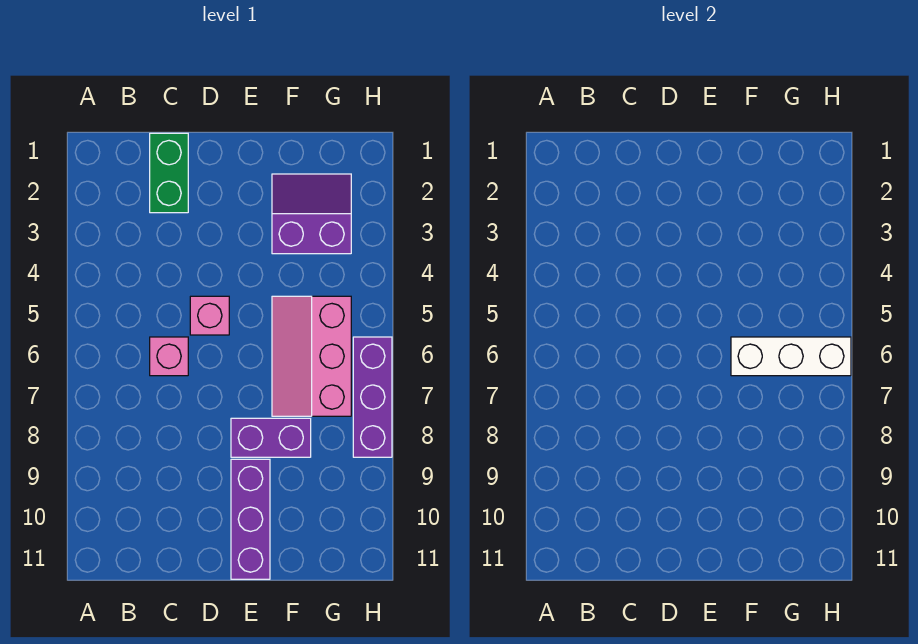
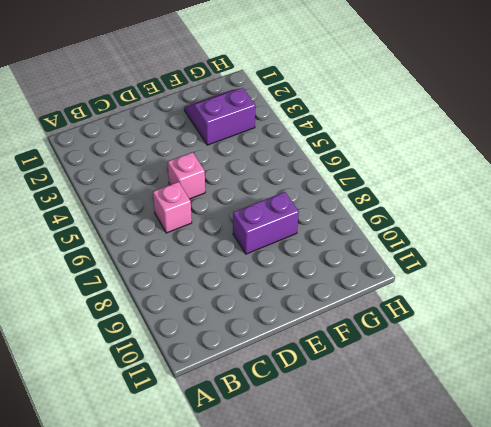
none -> green 1x2 brick [150,133,188,213]
none -> purple 1x3 brick [231,459,270,579]

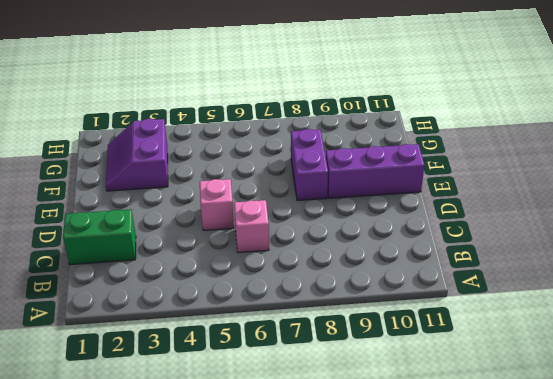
none -> pink 2x3 slope [272,296,351,416]
none -> purple 1x3 brick [353,337,392,457]

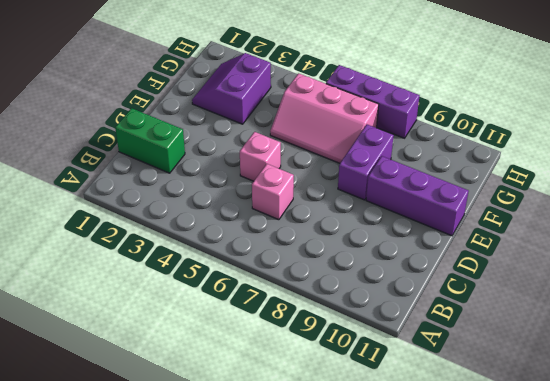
none -> white 1x3 brick [731,337,851,376]

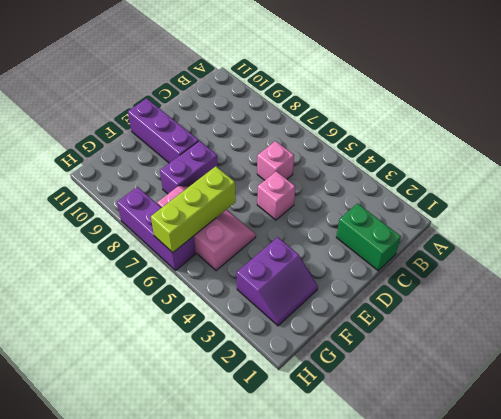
lime 1x3 brick [151,166,236,253] -> white 1x3 brick [731,337,851,376]

